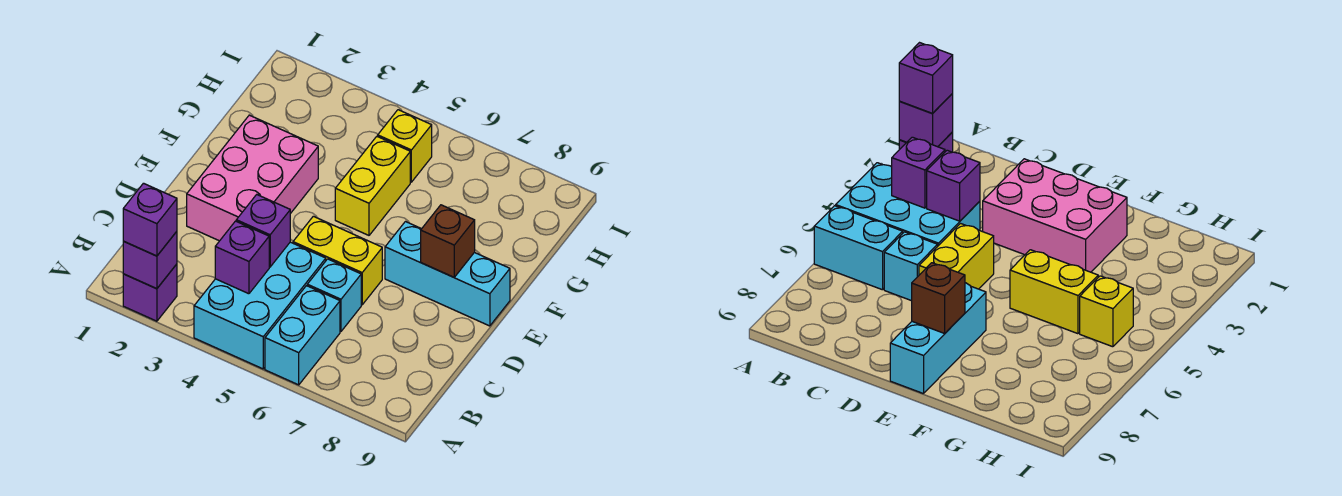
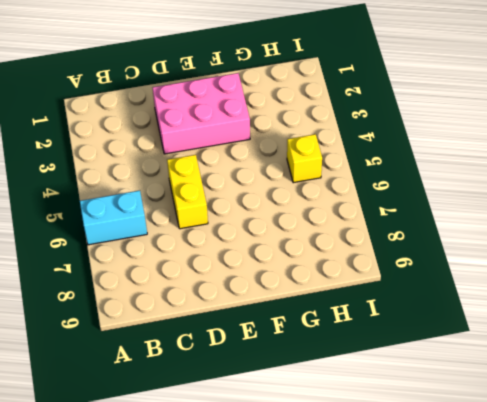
none -> purple 1x1 brick [123,264,177,321]
none -> cyan 2x3 brick [194,242,326,369]
none -> cyan 1x1 brick [307,259,361,331]

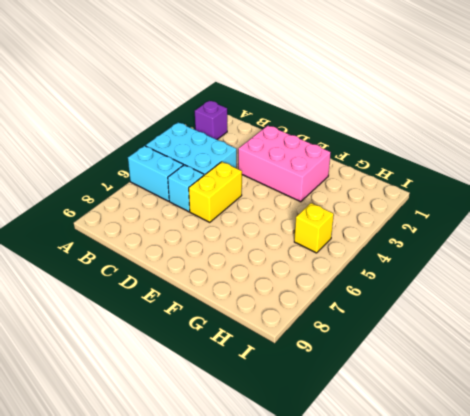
none -> cyan 1x3 brick [385,222,510,326]
none -> yellow 1x2 brick [335,136,410,235]
none -> purple 1x1 brick [123,232,177,289]

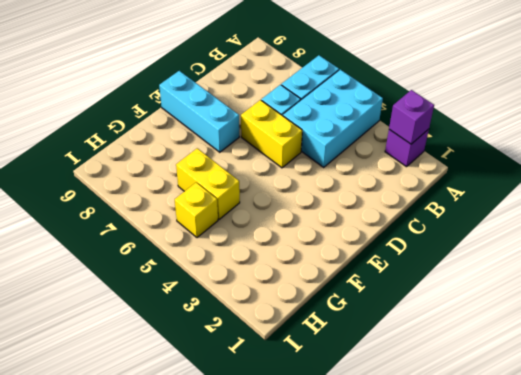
yellow 1x2 brick [176,148,240,219] -> yellow 1x2 brick turned to [335,136,410,235]
none -> pink 2x3 brick [187,115,318,241]
none -> purple 1x1 brick [215,221,269,294]
none -> purple 1x1 brick [236,195,290,267]

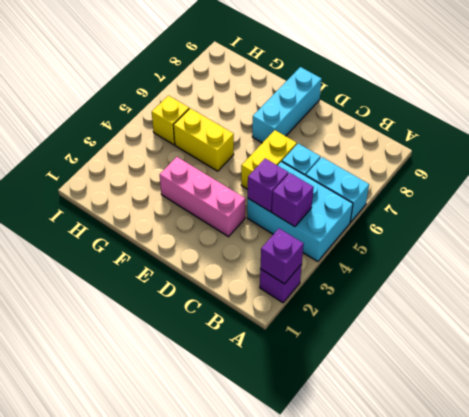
pink 1x3 brick [160,157,246,237] -> pink 2x3 brick [187,115,318,241]
none -> brown 1x1 brick [421,205,475,277]
none -> purple 1x1 brick [123,183,177,256]

